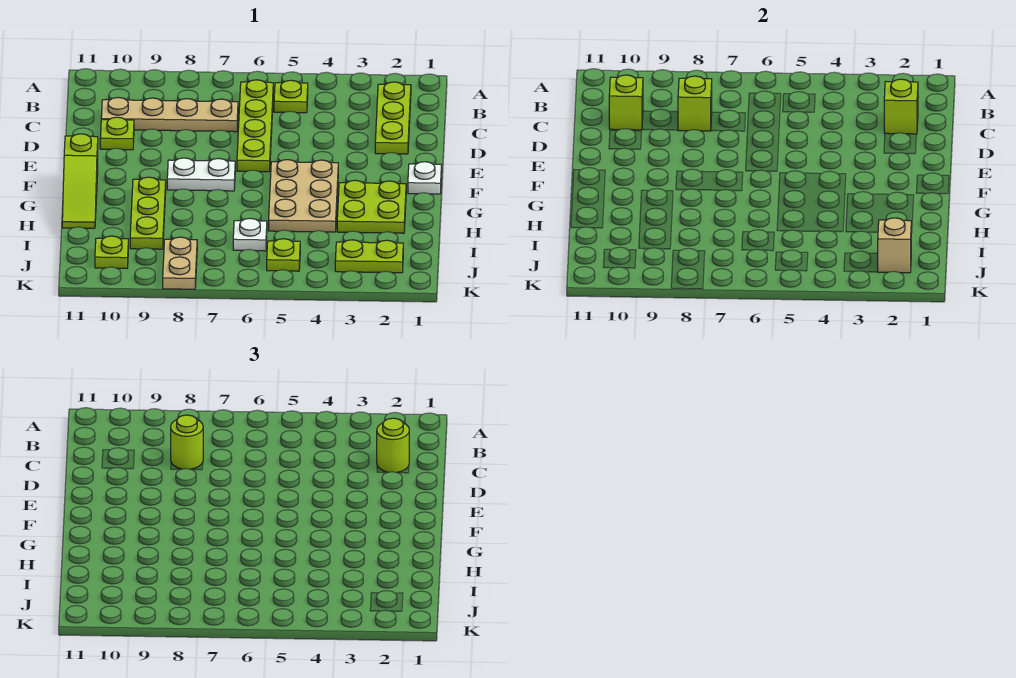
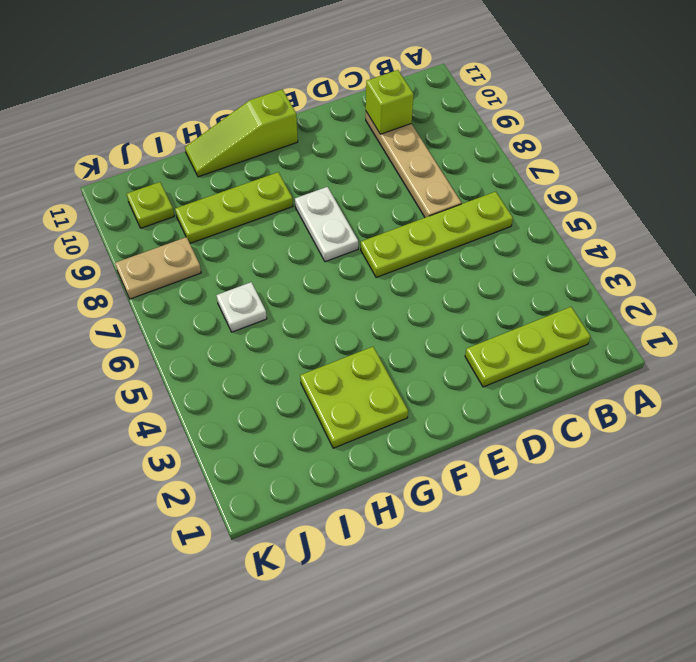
none -> lime 1x1 plate [274,80,308,113]
none -> lime 1x1 plate [100,117,134,150]
none -> white 1x1 plate [408,162,441,194]

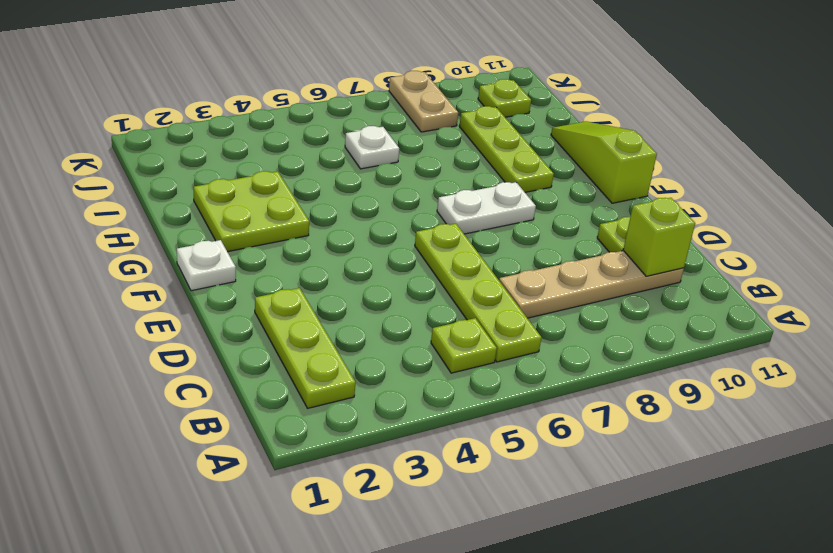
none -> tan 2x3 plate [269,160,338,232]
none -> lime 1x2 plate [335,240,403,273]
none -> lime 1x1 plate [267,239,300,271]

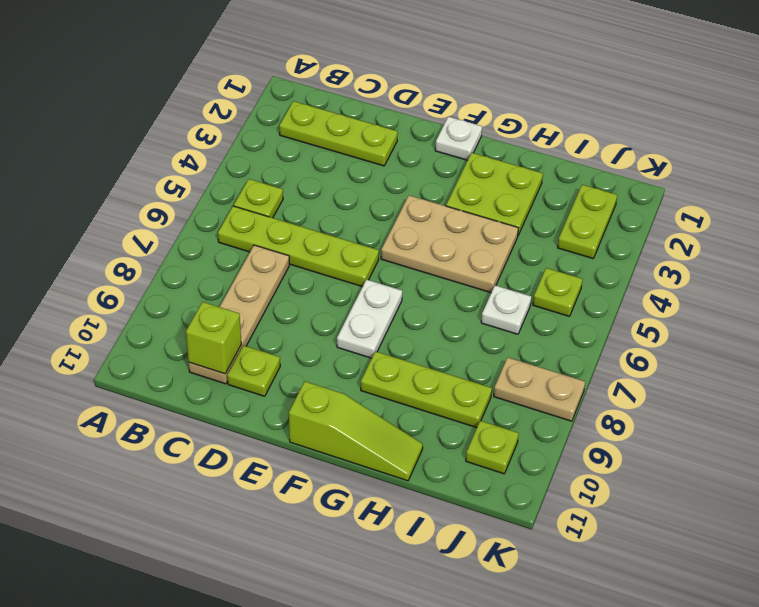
none -> lime 1x1 brick [884,79,918,134]
none -> lime 1x1 brick [678,76,712,131]
none -> tan 1x1 brick [878,218,911,273]

